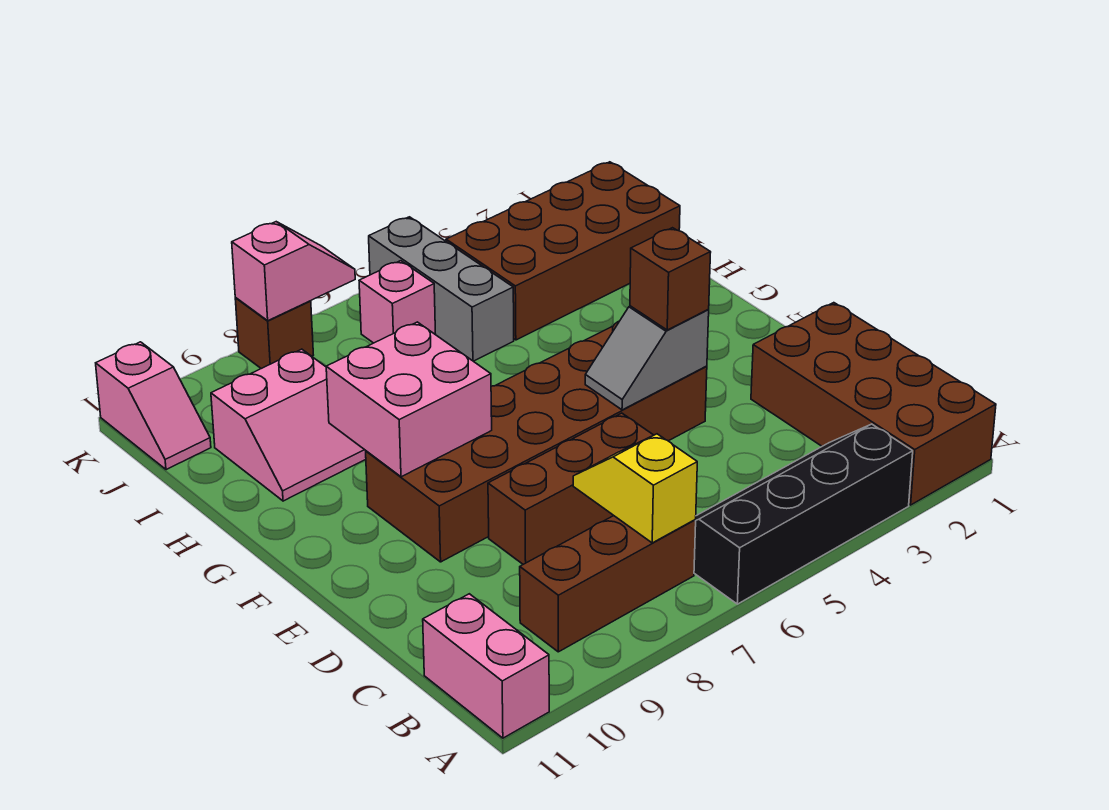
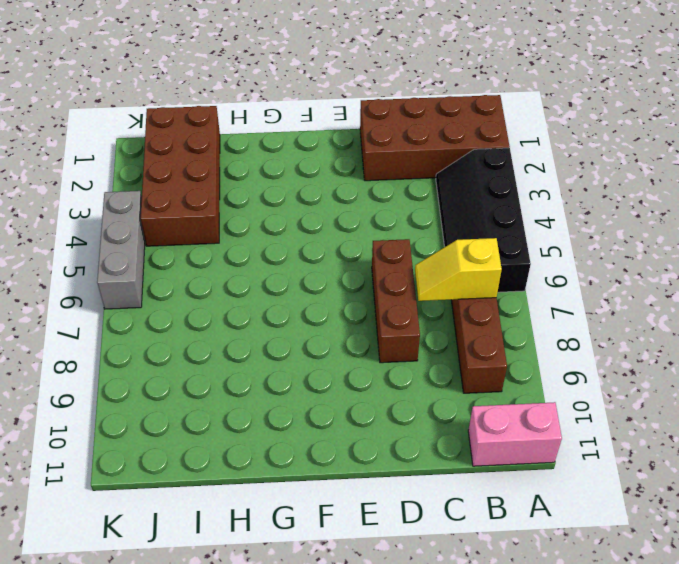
grey 1x3 brick [97,191,145,309] -> grey 1x3 brick turned to [369,217,514,361]
none -> brown 2x6 brick [366,321,707,562]
none -> pink 2x2 slope [211,349,366,501]
none -> pink 1x1 brick [359,261,436,343]

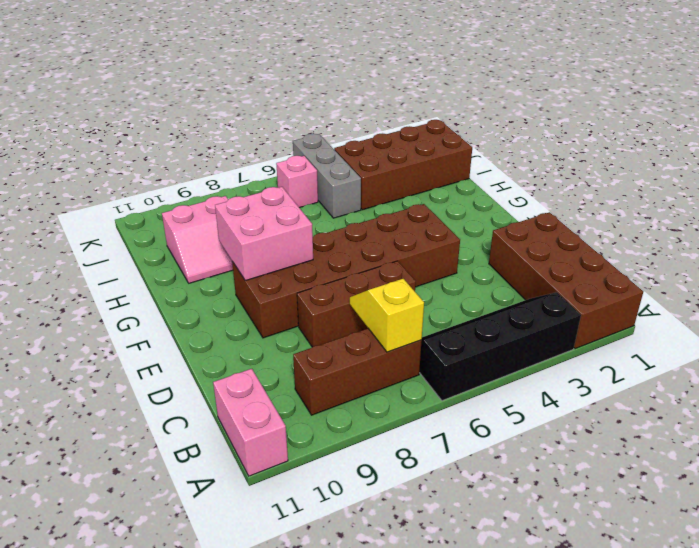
none -> pink 1x2 slope [96,342,211,470]
none -> brown 1x1 brick [235,298,313,369]
none -> grey 1x2 slope [585,306,709,410]

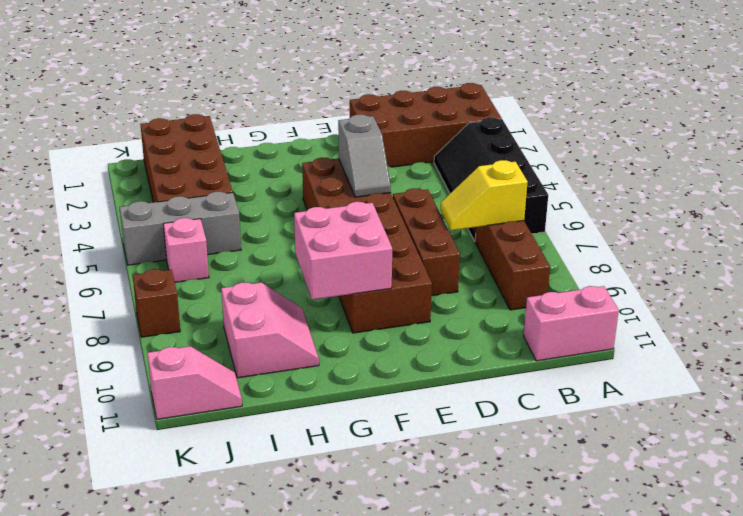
none -> pink 1x2 slope [232,222,355,321]
none -> brown 1x1 brick [630,228,711,330]

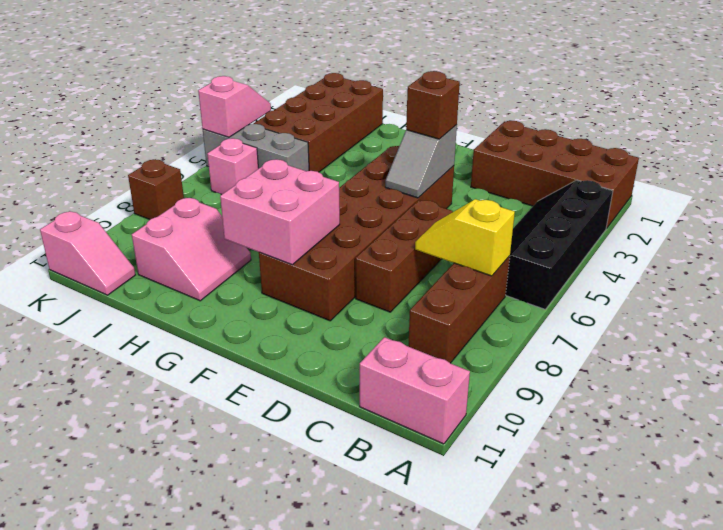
pink 1x2 slope [198,76,271,137] -> pink 1x2 slope moved to [232,222,355,321]

